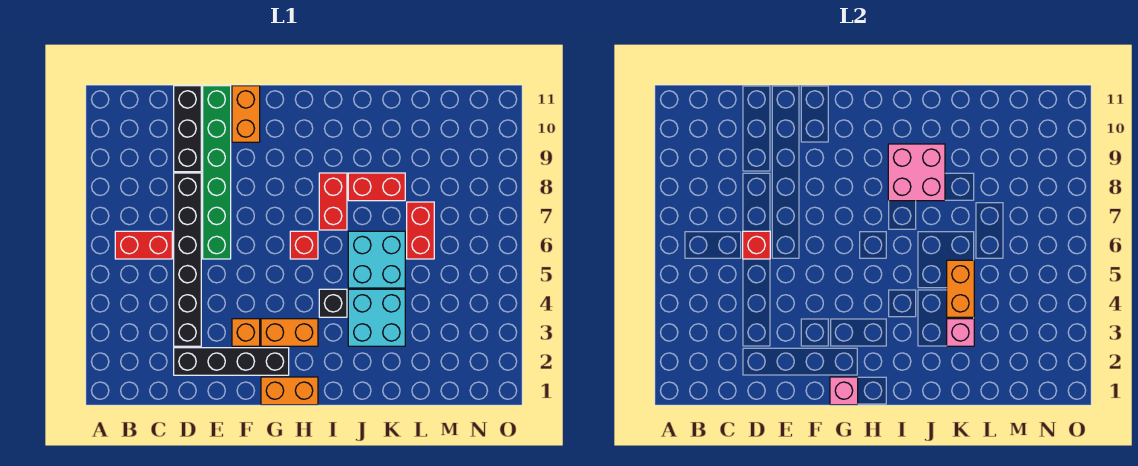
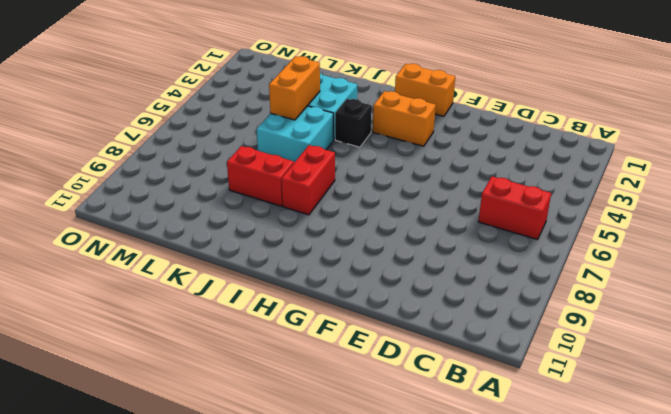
none -> black 1x4 brick [174,348,289,375]
none -> black 1x6 brick [174,173,201,346]
none -> black 1x3 brick [174,86,201,172]

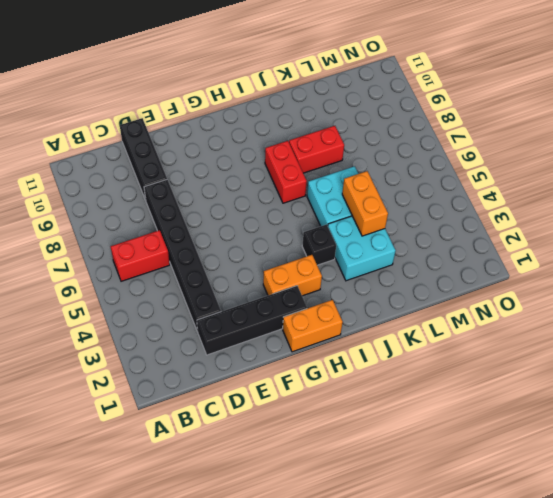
none -> green 1x6 brick [203,86,231,259]
none -> orange 1x1 brick [232,319,260,346]
none -> orange 1x2 brick [232,86,260,142]

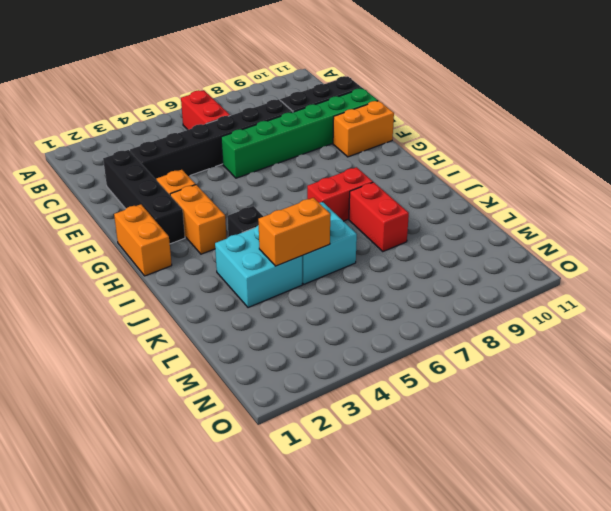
none -> red 1x1 brick [290,231,318,259]
none -> red 1x2 brick [407,202,434,259]
none -> red 1x1 brick [743,231,770,259]

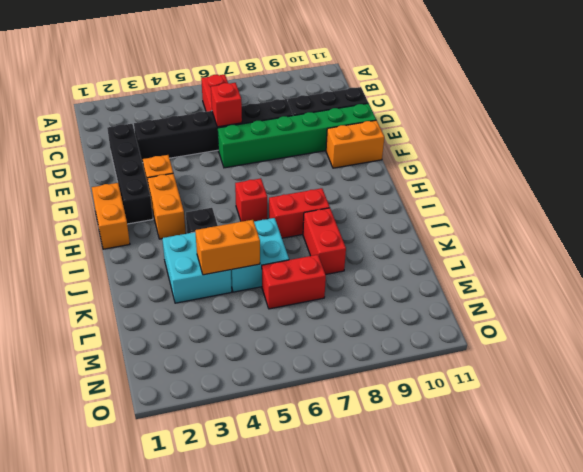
none -> pink 1x1 brick [830,377,858,405]
none -> pink 2x2 brick [888,144,945,201]
none -> pink 1x1 brick [947,319,974,346]

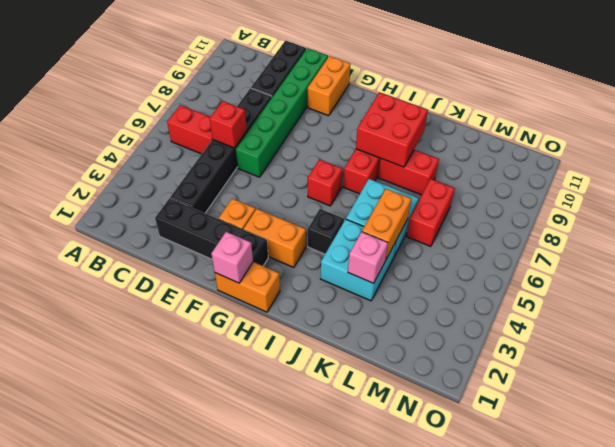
red 2x2 brick [356,92,428,167] -> pink 2x2 brick [888,144,945,201]

